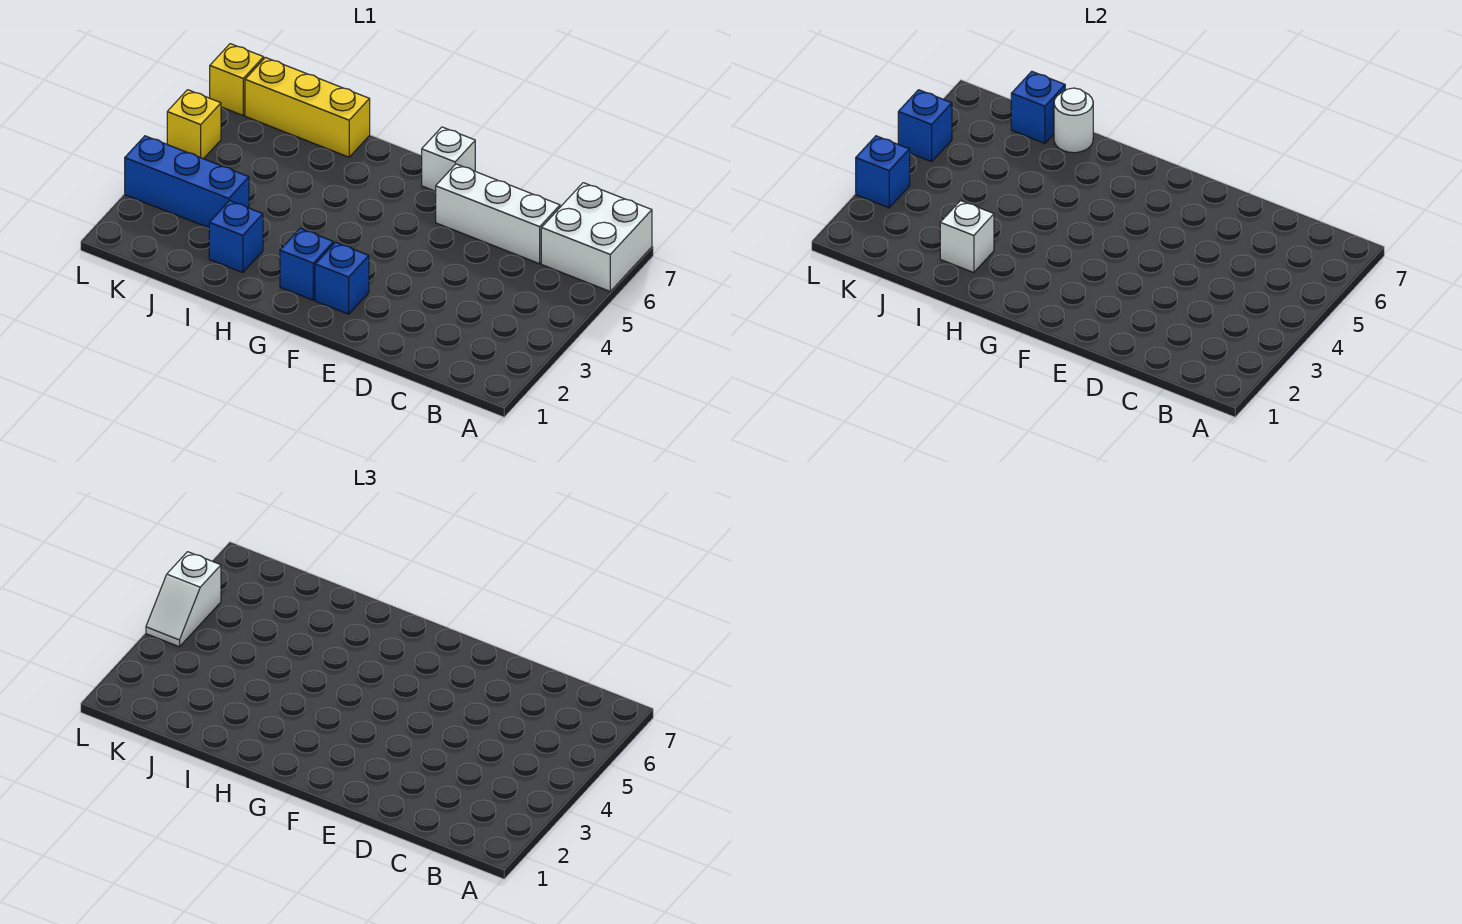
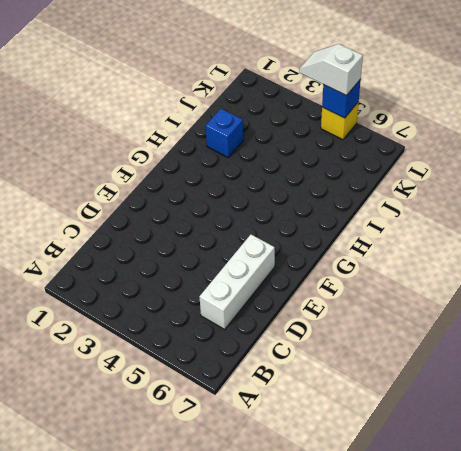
none -> white 2x2 brick [541,183,652,291]
none -> blue 1x1 brick [315,242,369,314]
none -> white 1x1 brick [422,127,475,191]

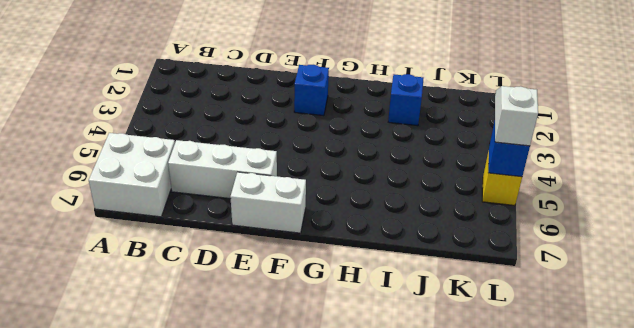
white 1x2 brick [230,172,306,233] -> white 1x1 brick [422,127,475,191]
none -> blue 1x1 brick [280,228,334,300]
none -> yellow 1x3 brick [245,58,370,157]
none -> blue 1x3 brick [125,136,249,228]

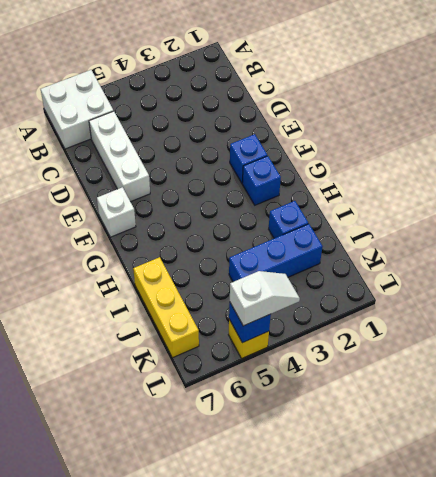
blue 1x3 brick [229,224,323,282] -> blue 1x3 brick turned to [125,136,249,228]
none -> yellow 1x1 brick [210,44,264,115]
none -> white 1x1 brick [940,201,994,273]
none -> white 1x1 round brick [1054,88,1093,153]

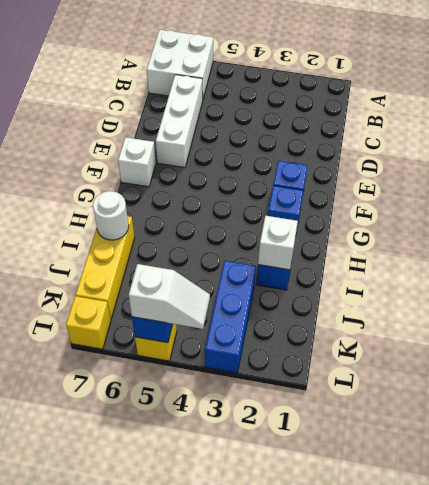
none -> blue 1x1 brick [1011,71,1065,143]
none -> blue 1x1 brick [856,136,910,208]

